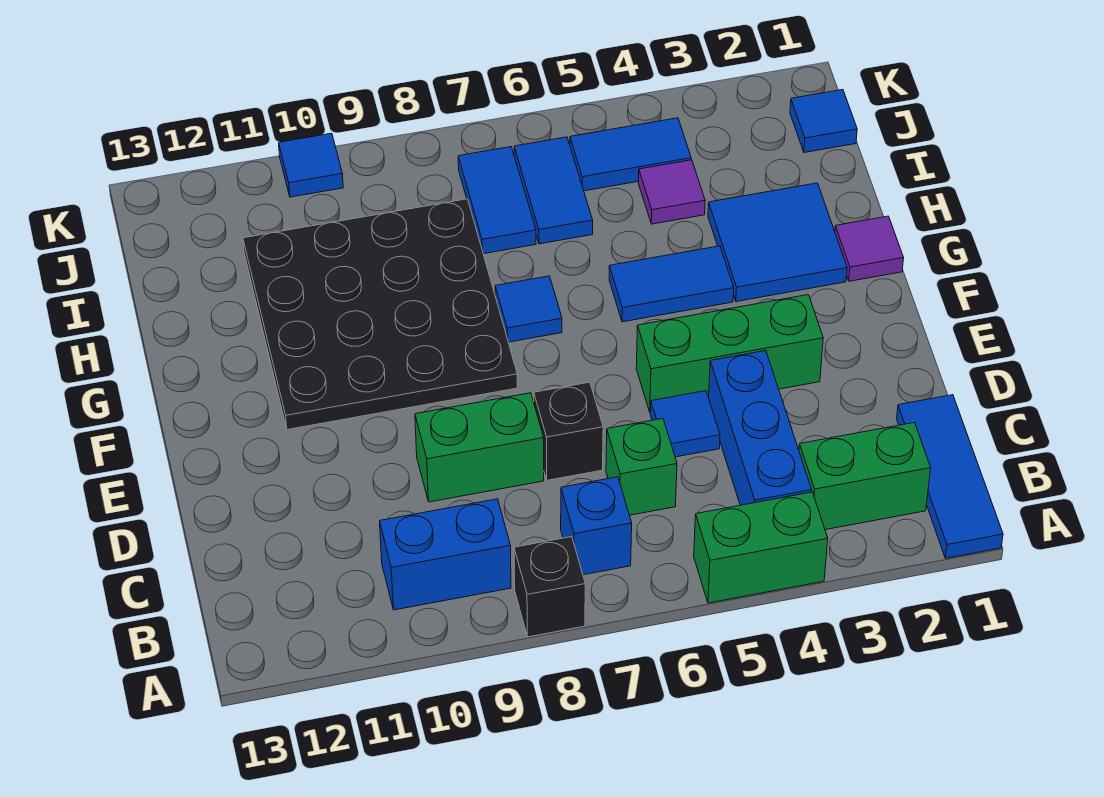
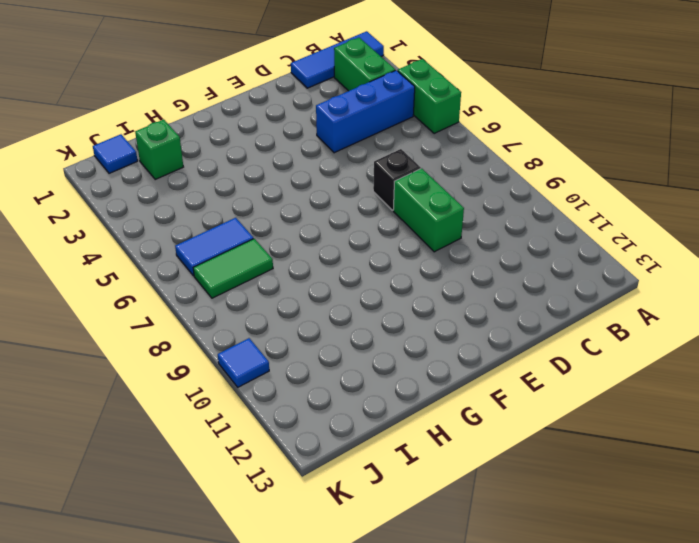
green 1x1 brick [135,120,183,179] -> green 1x1 brick moved to [606,418,677,515]
green 1x2 tile [193,239,273,298] -> blue 1x2 tile [458,147,536,254]
none -> black 1x1 brick [514,537,585,637]
none -> blue 1x1 brick [561,477,632,575]
none -> blue 1x2 brick [380,499,511,610]

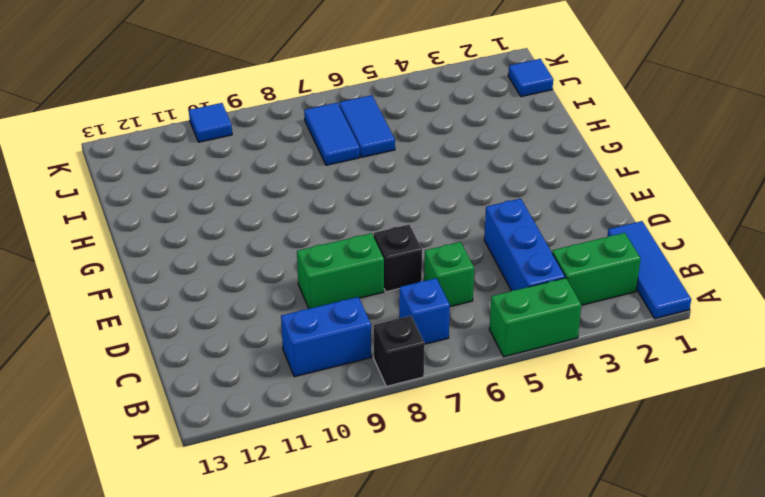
none -> blue 1x1 tile [650,391,720,457]
none -> green 1x3 brick [636,295,823,412]
none -> black 4x4 plate [243,199,518,430]

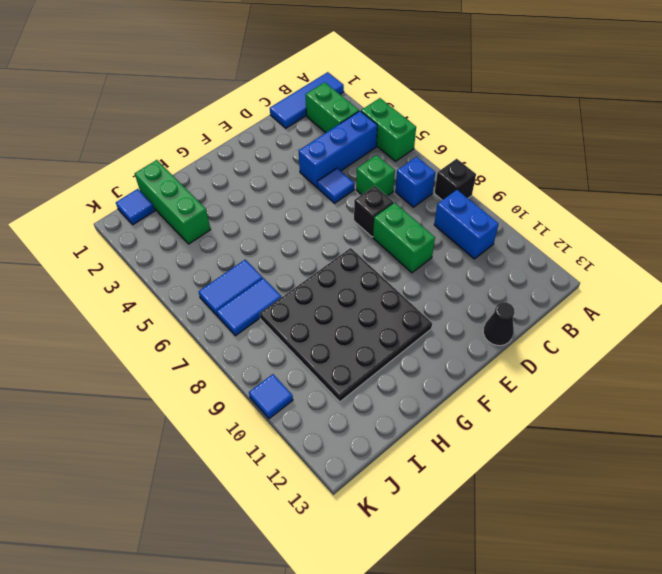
black 1x1 cone [483,302,515,346] -> none
green 1x3 brick [135,160,211,244] -> green 1x3 brick moved to [636,295,823,412]
none -> purple 1x1 tile [835,216,904,281]
none -> blue 2x2 tile [708,183,847,302]
none -> blue 1x2 tile [609,246,734,322]

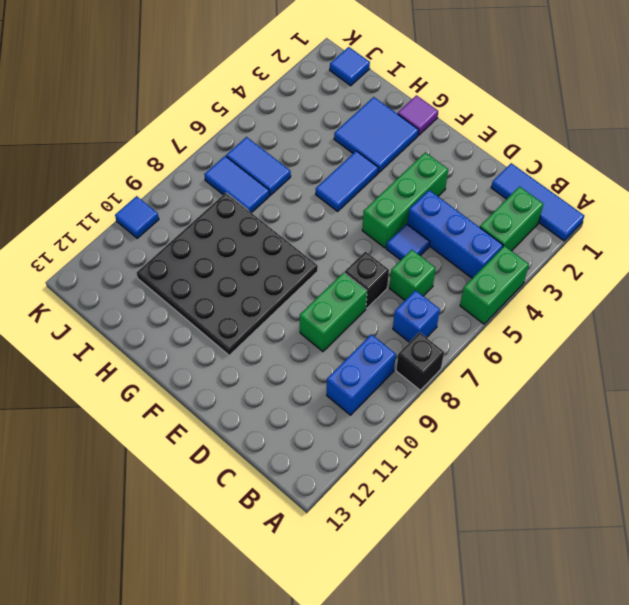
none -> blue 1x1 tile [495,276,562,342]
none -> purple 1x1 tile [638,160,705,224]
none -> blue 1x2 tile [570,118,691,191]

